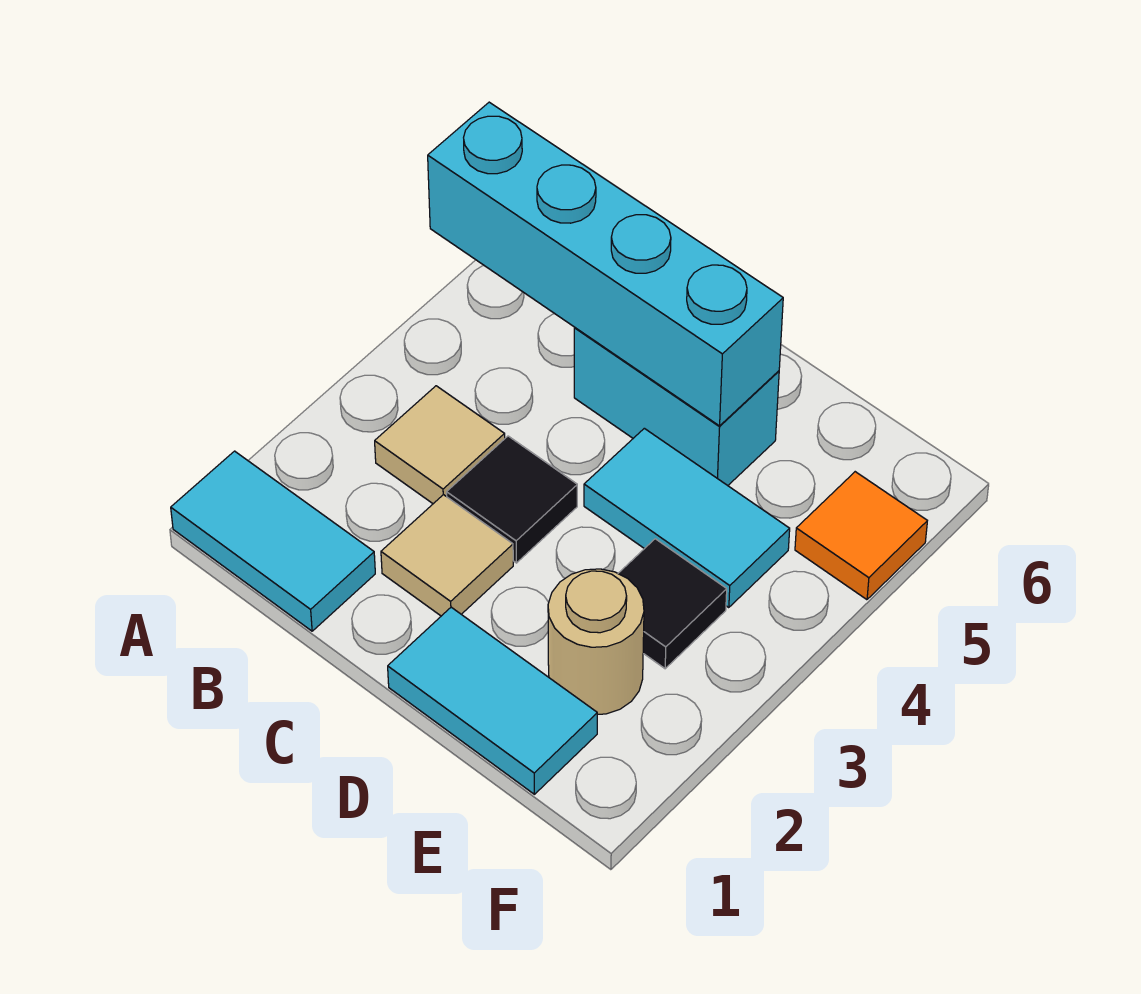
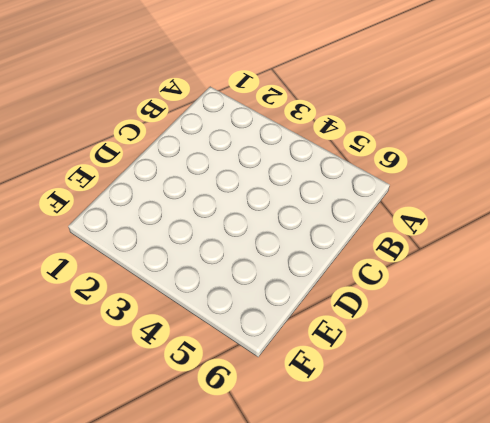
none -> cyan 1x2 tile [171,451,375,631]
none -> tan 1x1 tile [375,386,505,504]

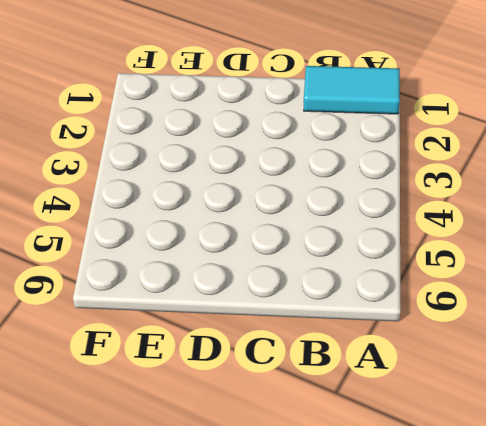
none -> tan 1x1 tile [375,386,505,504]
none -> tan 1x1 tile [381,495,513,616]

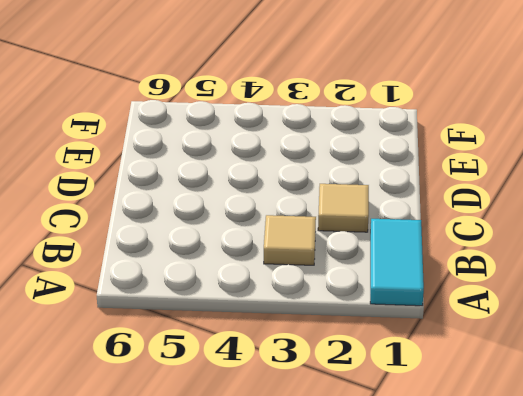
none -> black 1x1 tile [447,436,577,563]
none -> cyan 1x2 brick [574,328,779,486]

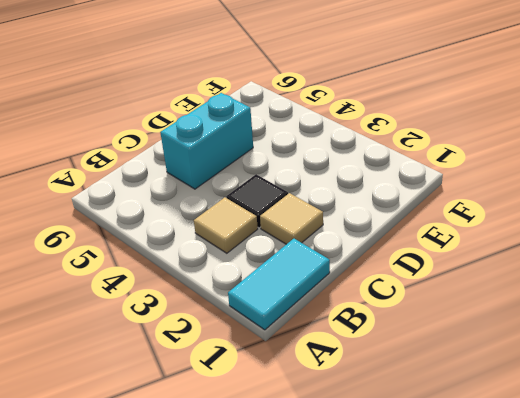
none -> cyan 1x2 tile [388,607,597,794]
none -> cyan 1x2 tile [584,428,790,608]

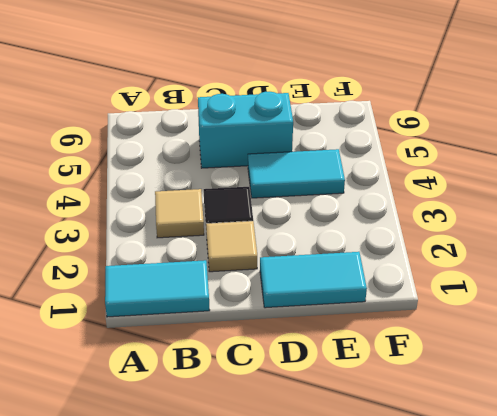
none -> tan 1x1 round brick [548,569,644,714]
none -> black 1x1 tile [618,539,727,669]

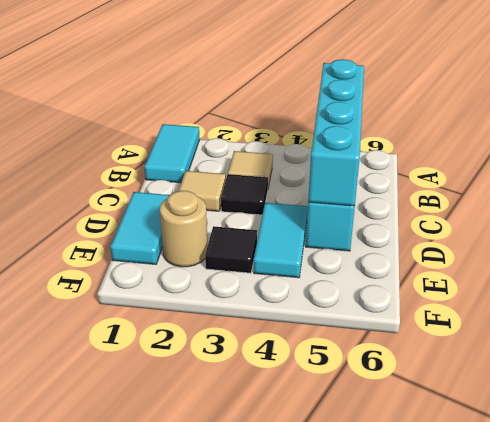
none -> orange 1x1 tile [795,472,927,600]

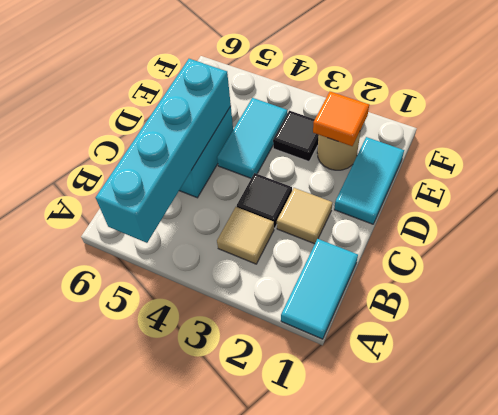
orange 1x1 tile [313,92,369,146] -> orange 1x1 tile moved to [795,472,927,600]

